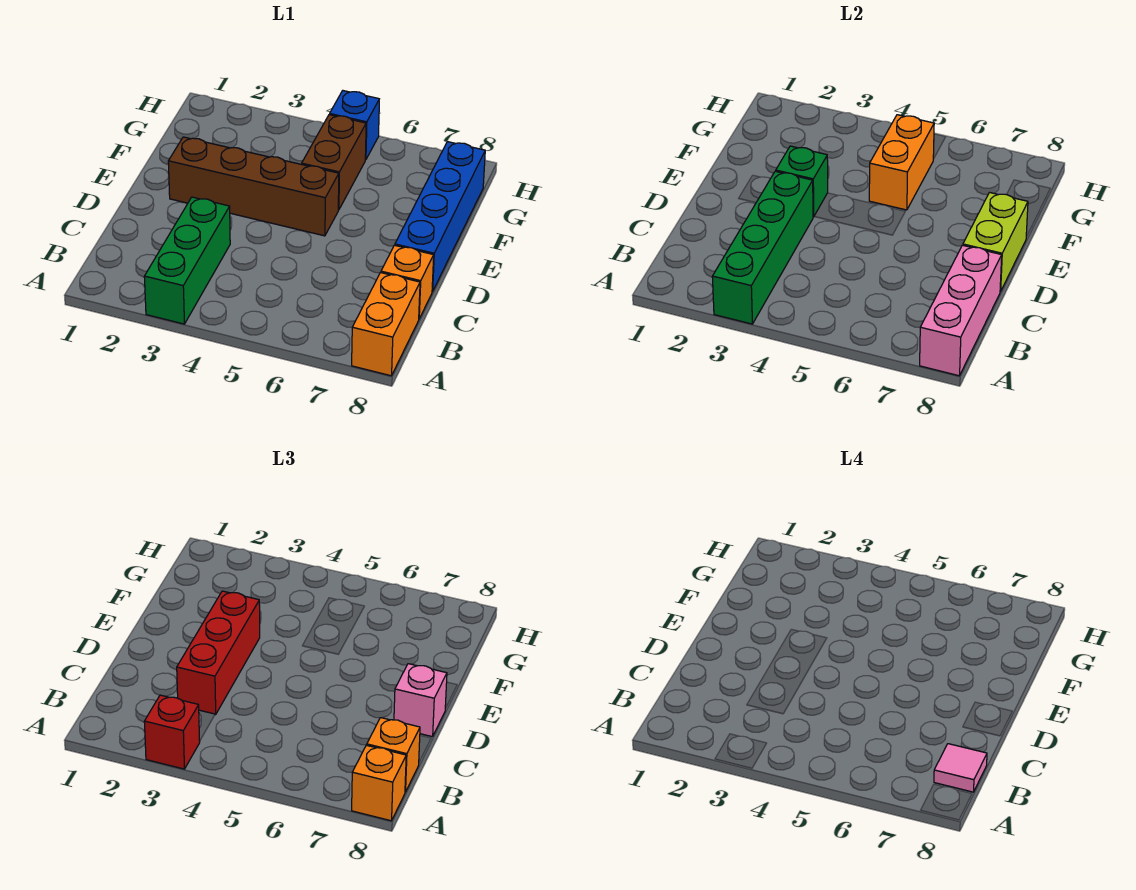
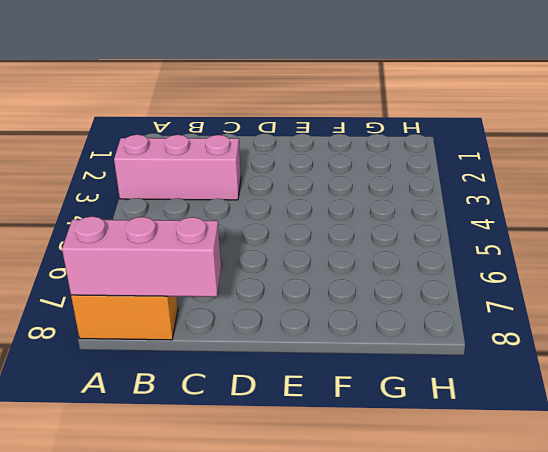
pink 1x3 brick [114,135,241,200] -> green 1x3 brick [144,197,230,324]
none -> orange 1x1 brick [381,245,434,318]
none -> blue 1x4 brick [395,142,485,292]
none -> brown 1x4 brick [168,137,339,236]

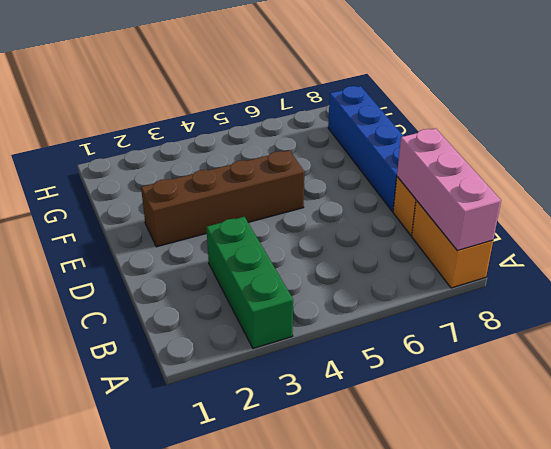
none -> brown 1x2 brick [302,115,366,210]
none -> blue 1x1 brick [330,91,379,160]
none -> green 1x4 brick [712,171,813,324]

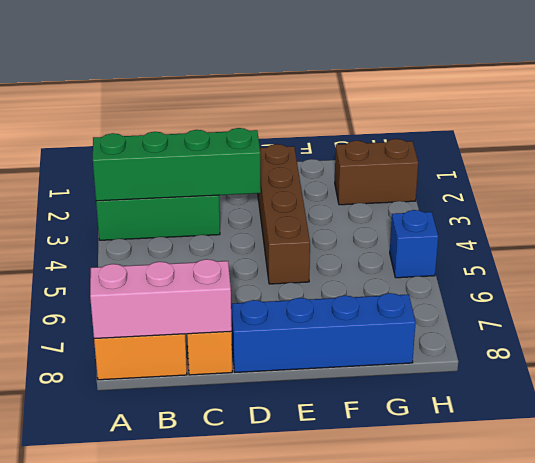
brown 1x2 brick [335,139,418,205] -> brown 1x2 brick moved to [302,115,366,210]
none -> lime 1x2 brick [963,193,1028,292]
none -> green 1x1 brick [776,146,828,217]
none -> orange 1x2 brick [869,115,934,210]

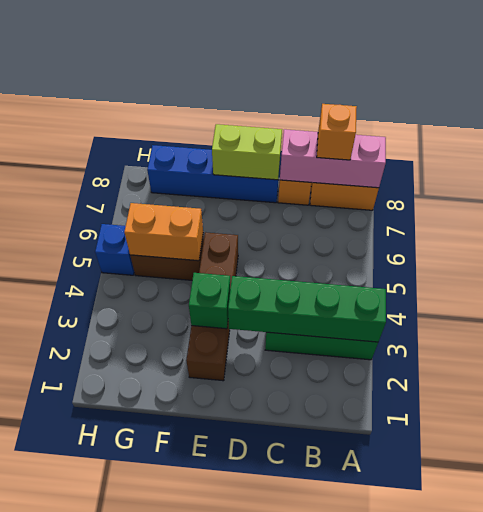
none -> red 1x1 brick [144,695,200,769]
none -> orange 1x1 brick [352,745,406,821]
none -> red 1x3 brick [177,591,260,714]

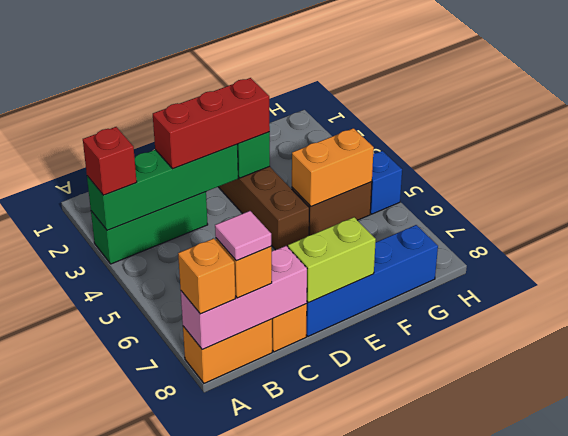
none -> pink 1x1 brick [394,664,447,737]

